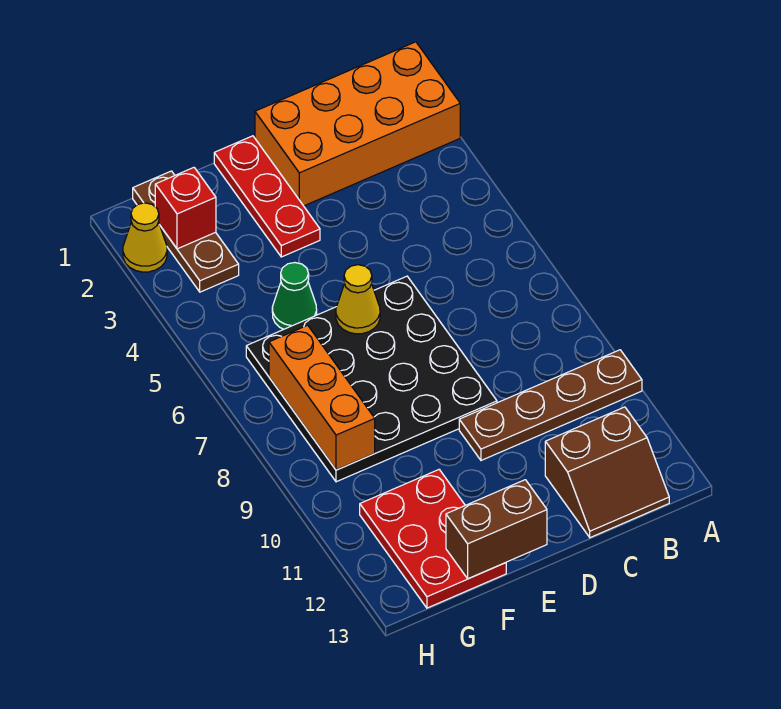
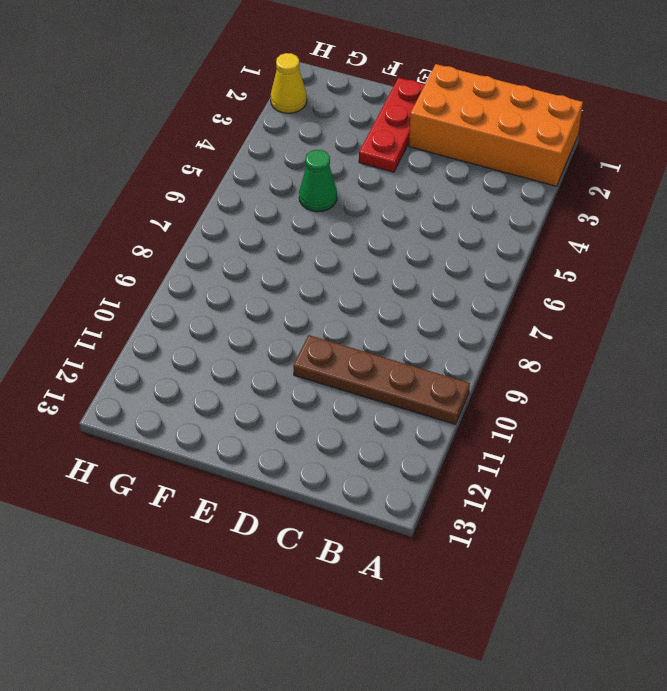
none -> brown 2x2 slope [545,407,669,538]
none -> black 4x4 plate [246,276,497,482]
none -> red 2x3 plate [360,470,506,608]

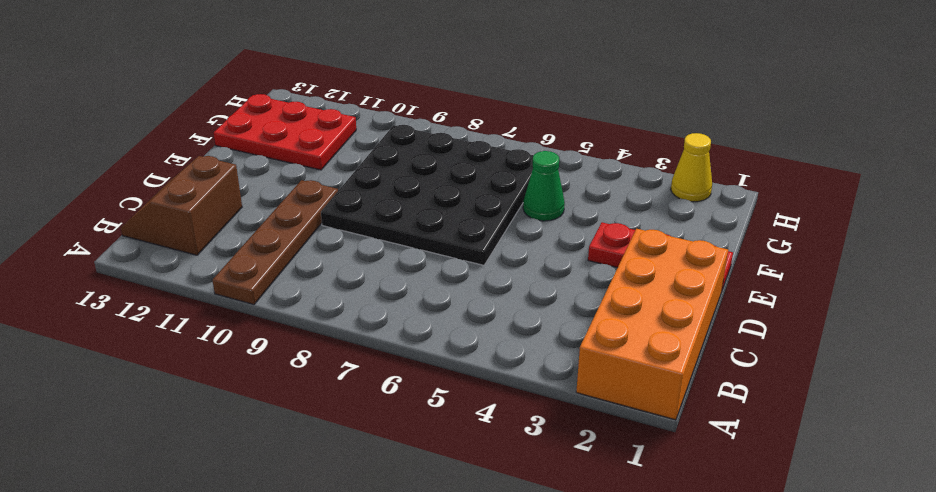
none -> brown 1x3 plate [133,171,239,292]
none -> yellow 1x1 cone [336,265,380,334]
none -> brown 1x2 brick [446,480,547,579]

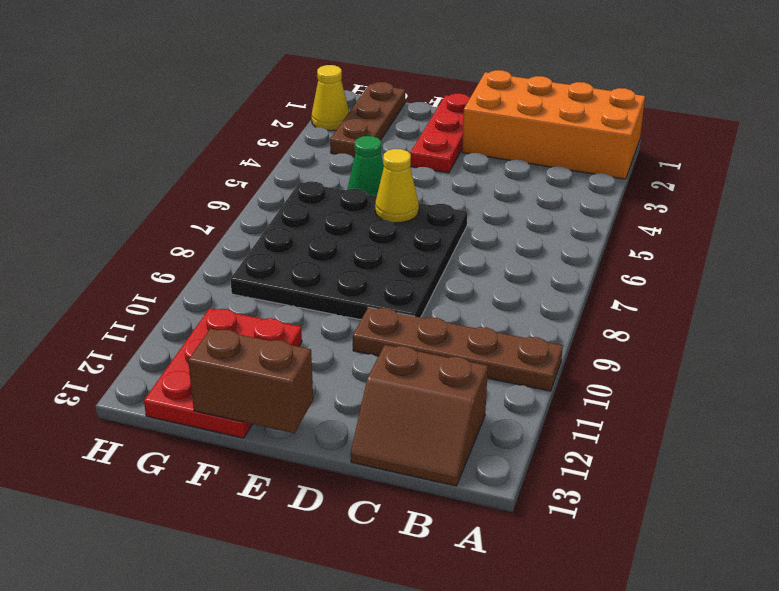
none -> red 1x1 brick [155,168,216,249]
none -> orange 1x3 brick [269,325,375,470]

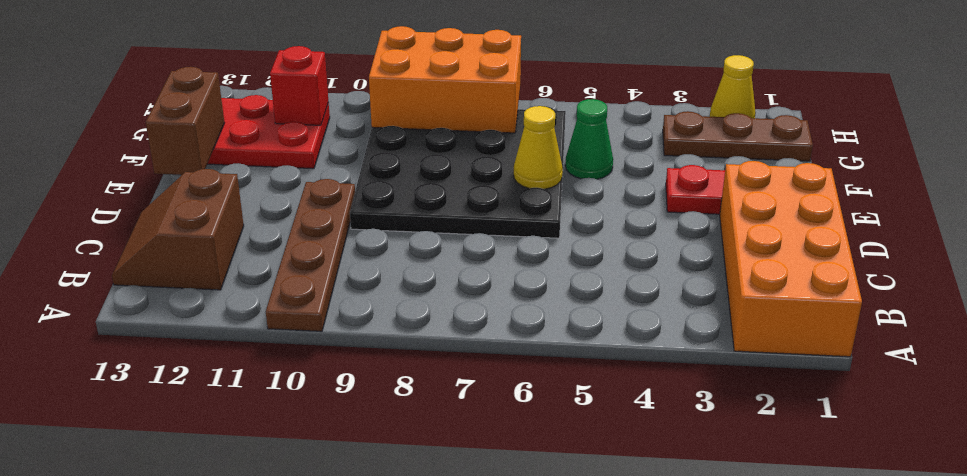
orange 2x3 brick [369,26,521,133] -> orange 1x3 brick [269,325,375,470]
red 1x1 brick [270,46,328,125] -> red 1x1 brick moved to [155,168,216,249]

